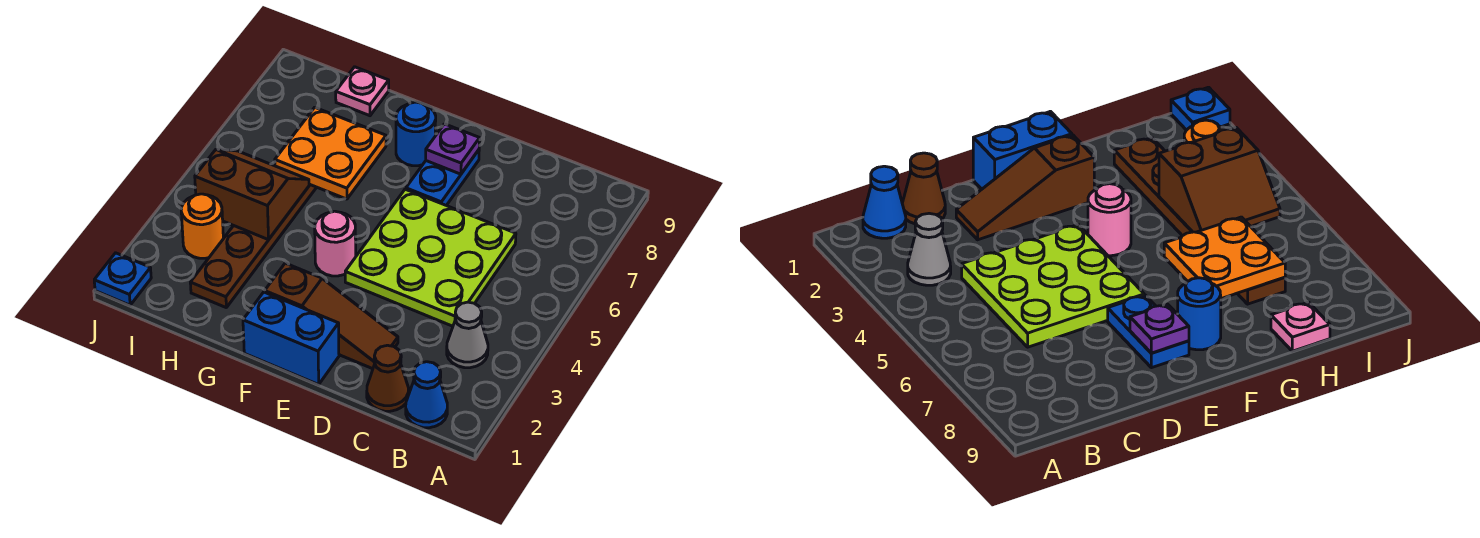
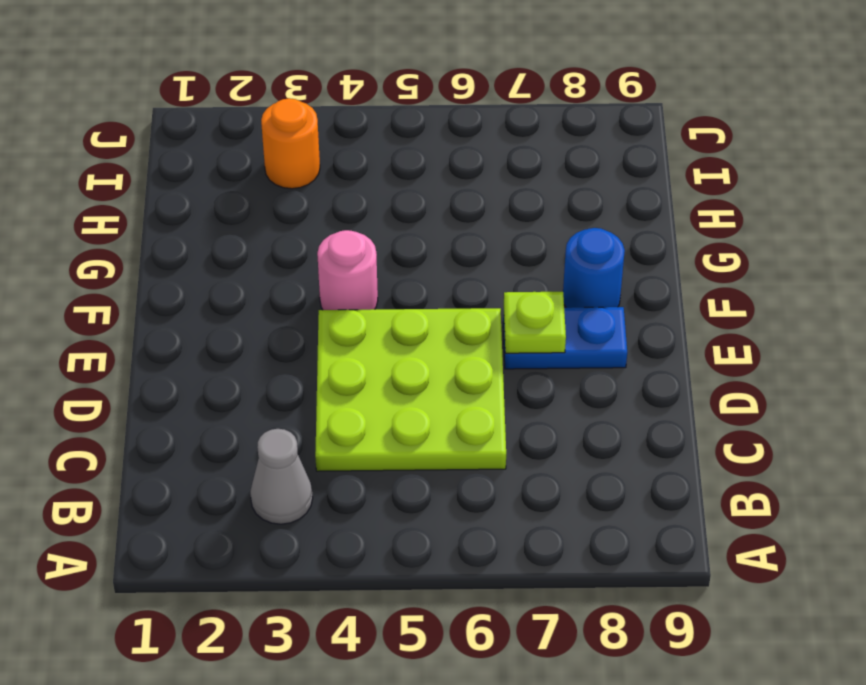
lime 1x1 plate [504,292,566,353] -> none
none -> blue 1x1 cone [406,362,447,428]
none -> brown 1x1 cone [367,345,408,411]
none -> brown 1x3 slope [265,263,398,369]

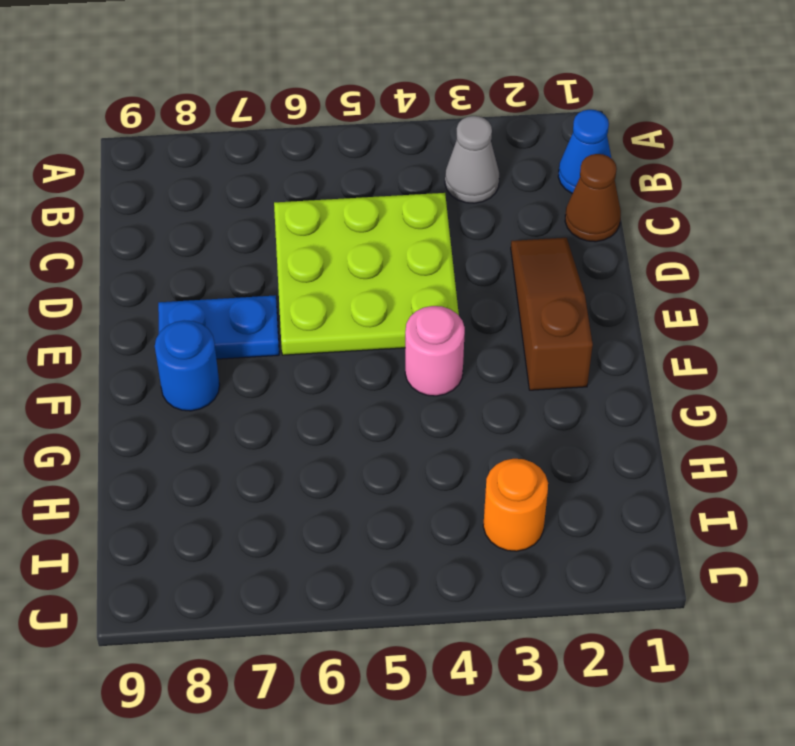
none -> blue 1x2 brick [243,292,339,384]
none -> brown 1x6 plate [190,184,317,307]
none -> pink 1x1 plate [336,67,389,116]

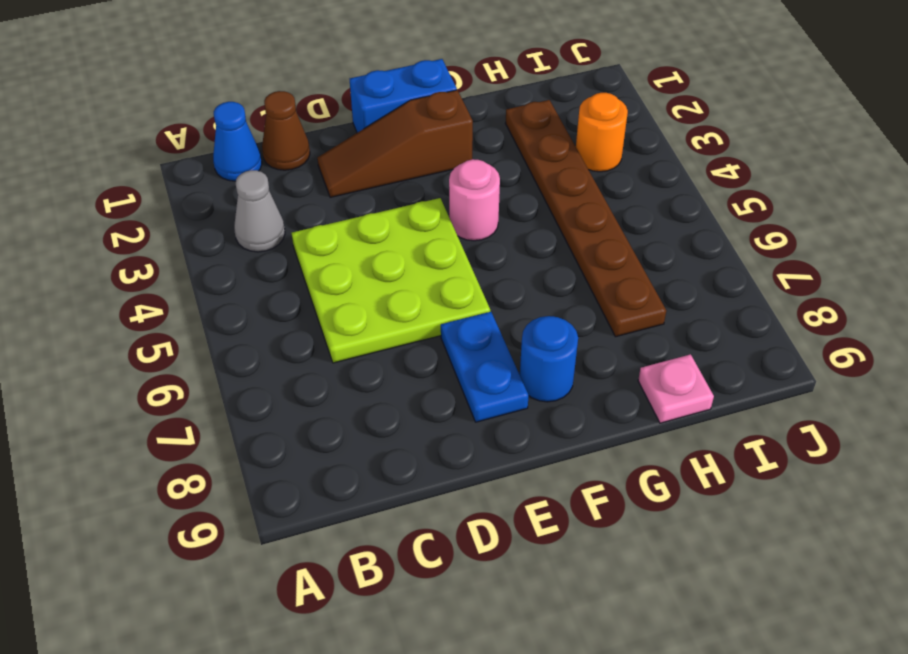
none -> blue 1x1 plate [94,253,151,305]
none -> purple 1x1 plate [426,124,480,174]
none -> orange 2x2 plate [275,108,386,199]

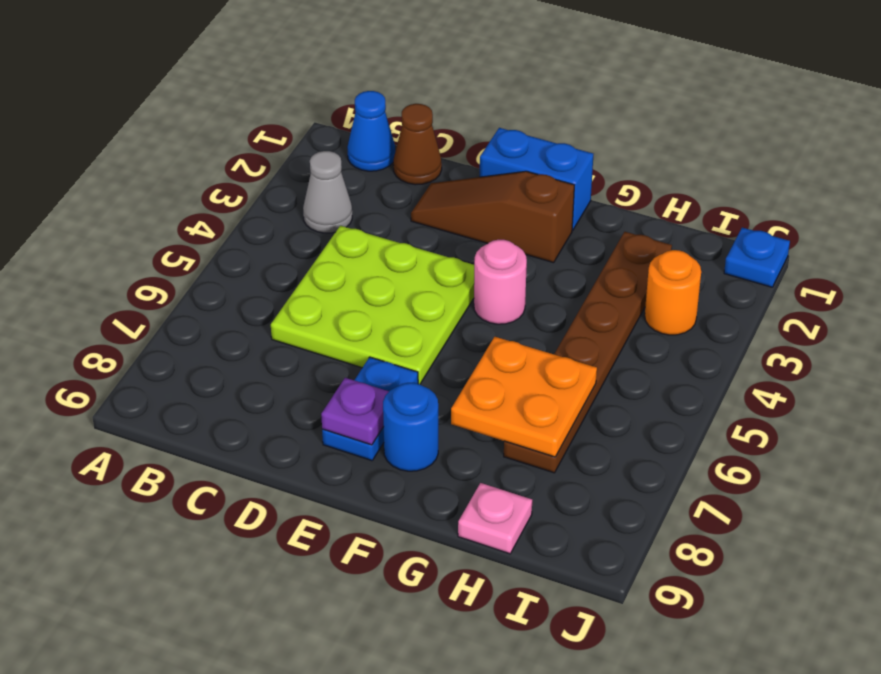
none -> brown 2x2 slope [195,149,309,240]

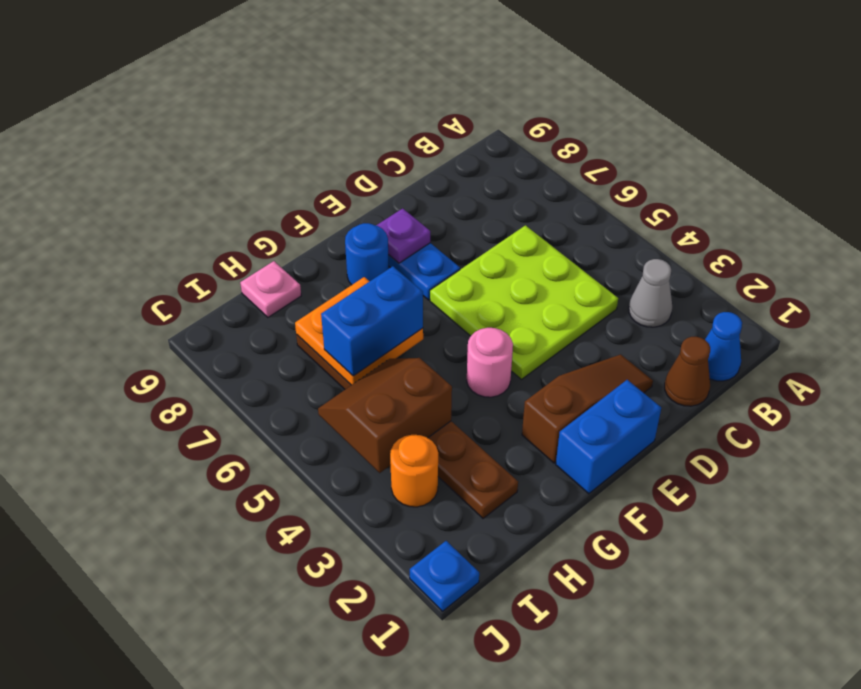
blue 1x2 brick [321,266,423,376] -> none

